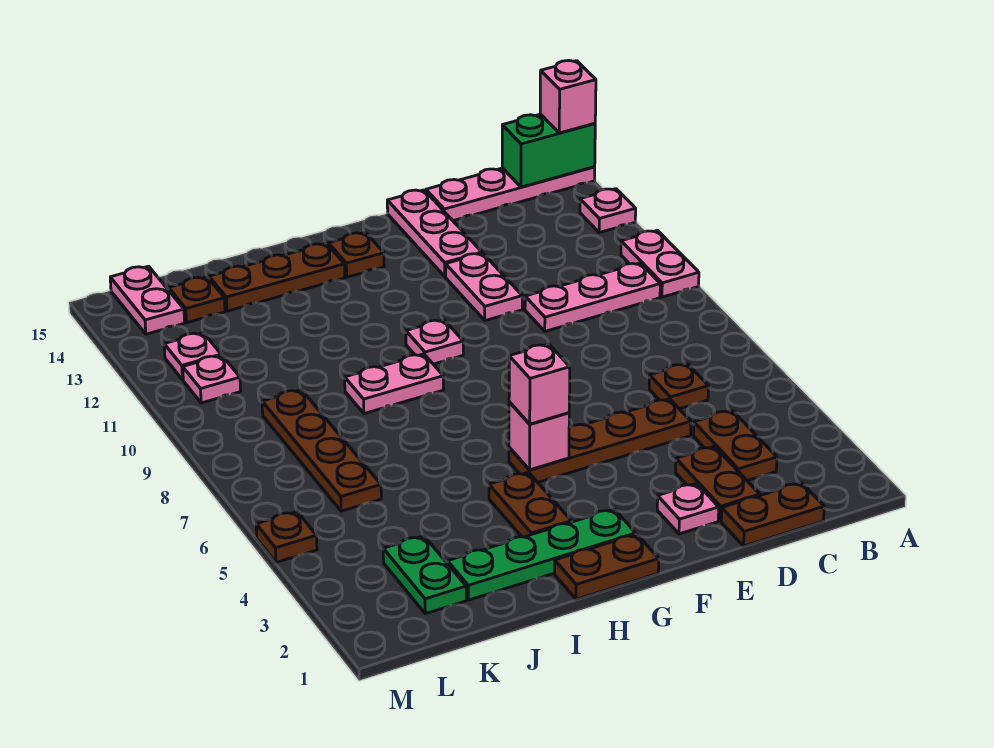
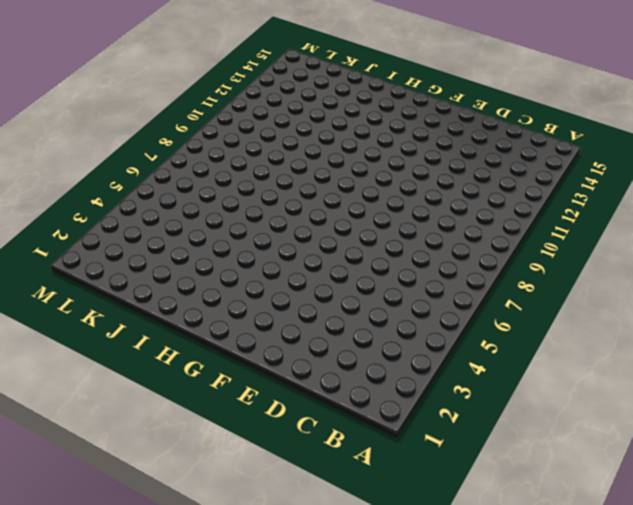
none -> pink 1x2 plate [621,231,699,297]
none -> pink 1x1 plate [580,189,636,233]
none -> pink 1x4 plate [426,167,595,221]
none -> pink 1x3 plate [525,263,660,331]

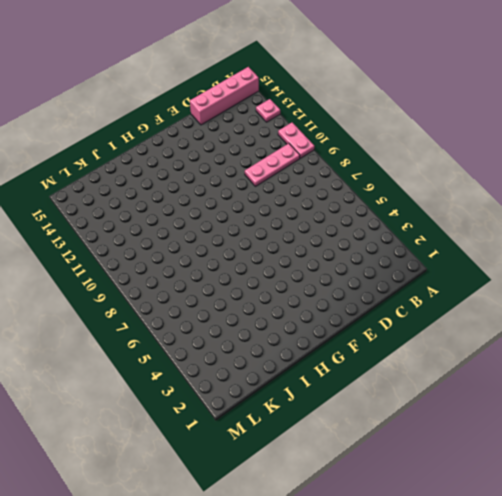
pink 1x4 brick [190,67,259,125] -> pink 1x4 plate [426,167,595,221]
none -> brown 1x2 plate [721,483,824,546]
none -> brown 1x2 plate [694,410,777,481]
none -> brown 1x1 plate [649,364,708,409]
none -> brown 1x2 plate [676,447,760,521]

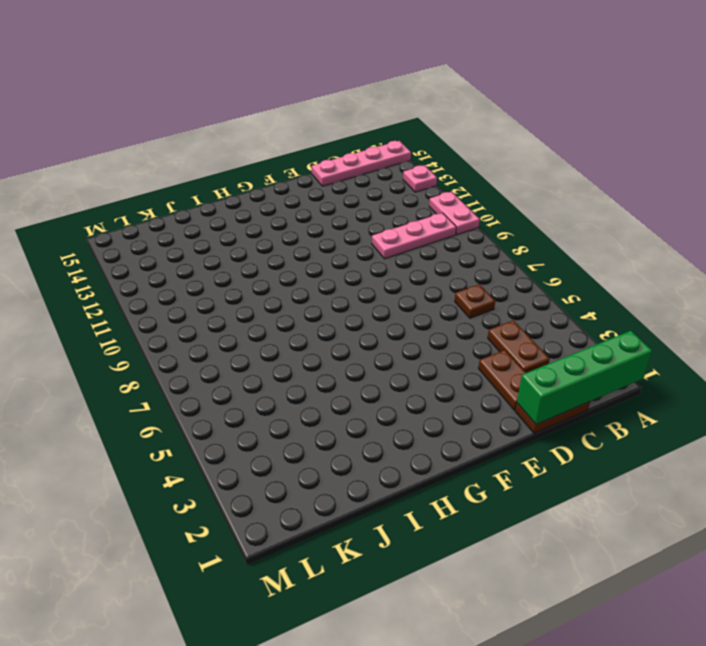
green 1x4 brick [517,331,652,424] -> none
none -> brown 1x4 plate [509,399,691,482]
none -> pink 1x1 plate [657,483,719,534]
none -> pink 1x2 plate [446,253,522,321]
none -> pink 1x3 plate [387,190,482,277]

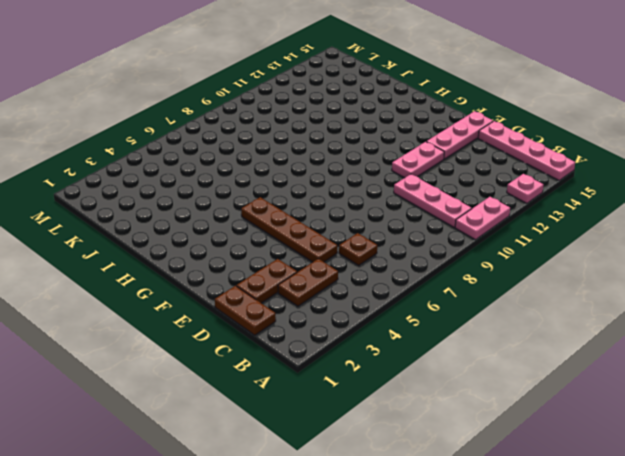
none -> pink 1x1 plate [657,483,719,534]
none -> brown 1x2 plate [555,534,659,599]
none -> green 1x4 plate [448,509,636,600]
none -> pink 1x1 plate [406,320,463,364]

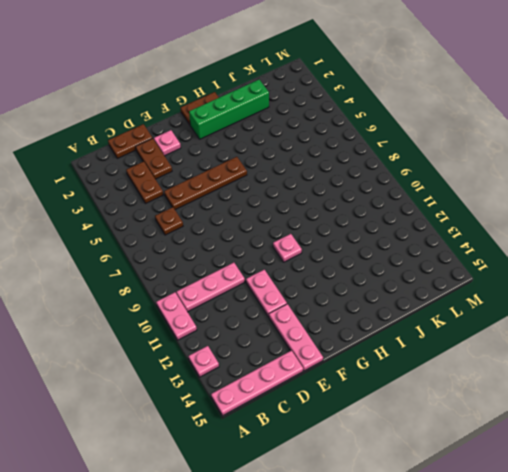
green 1x4 brick [189,80,269,139] -> green 1x4 plate [448,509,636,600]
none -> brown 1x1 plate [328,233,384,277]
none -> brown 1x2 plate [489,472,571,537]
none -> pink 1x2 plate [345,354,444,414]
none -> brown 1x3 plate [209,244,345,311]

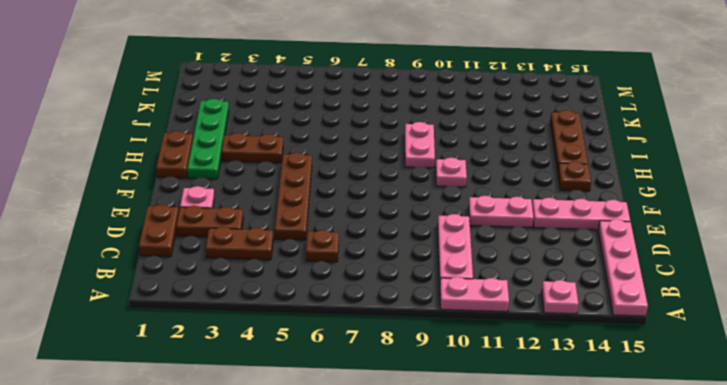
none -> green 1x2 plate [383,536,466,614]
none -> brown 1x4 plate [262,390,381,511]
none -> brown 1x1 plate [169,277,225,323]
none -> pink 1x1 plate [183,355,241,403]

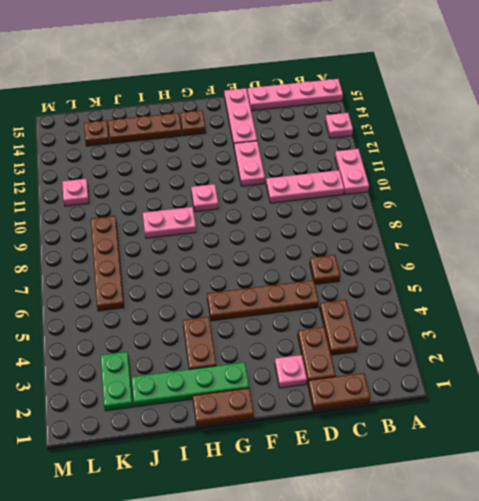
none -> pink 1x1 plate [164,333,221,380]
none -> pink 1x2 plate [110,266,185,334]
none -> brown 1x1 plate [256,512,317,562]
none -> green 1x2 brick [502,114,595,187]

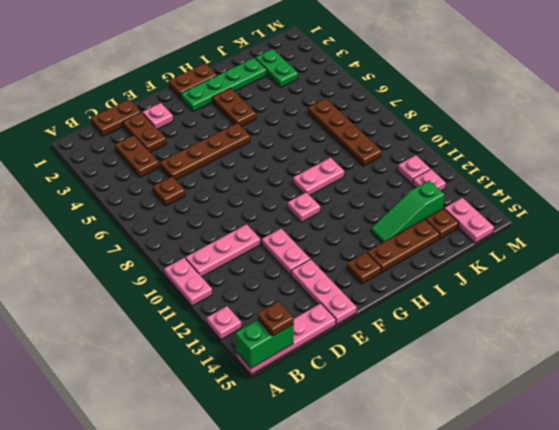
brown 1x1 plate [258,301,294,336] -> brown 1x1 plate moved to [256,512,317,562]
green 1x3 slope [371,180,444,243] -> none
none -> pink 1x1 brick [509,402,569,470]
none -> pink 1x1 brick [540,60,596,133]
none -> pink 1x1 brick [509,344,570,424]

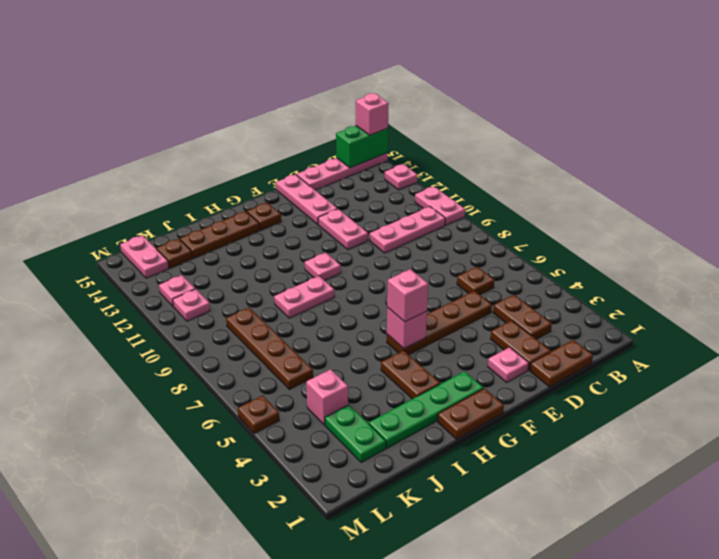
pink 1x1 brick [306,369,348,425] -> none

